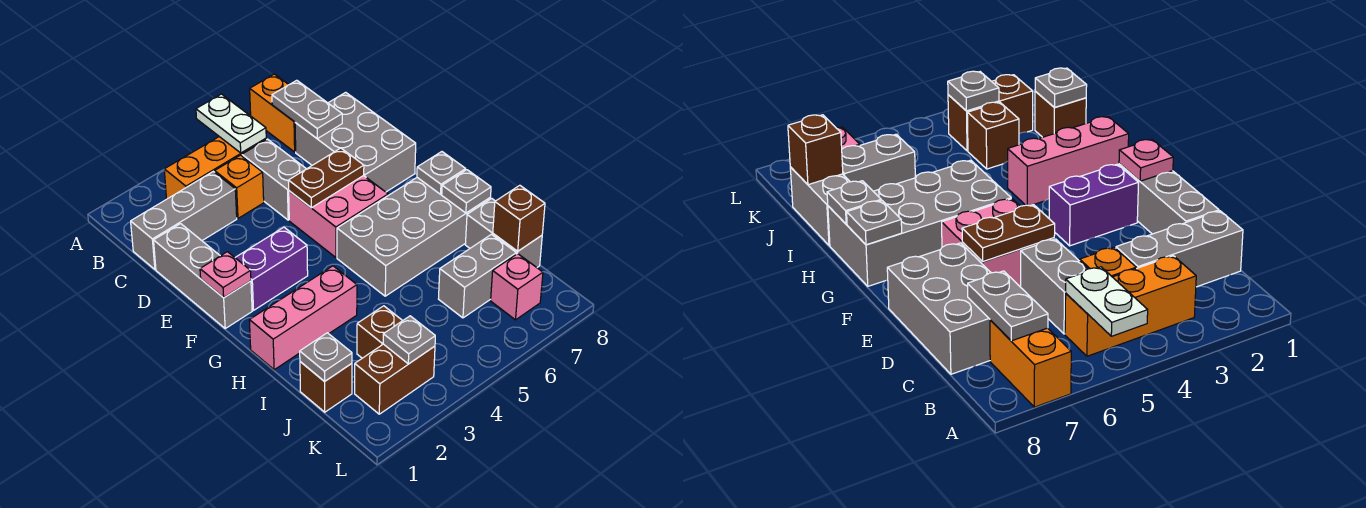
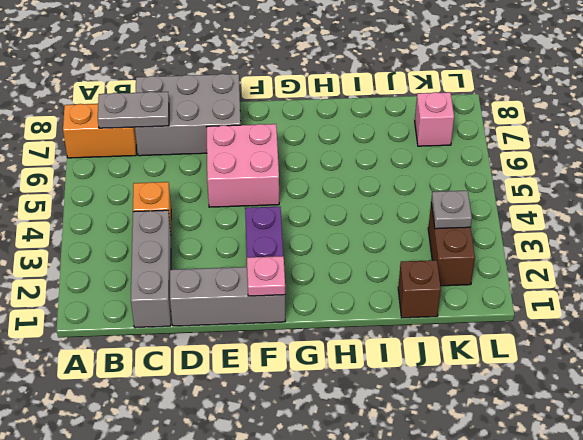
none -> orange 1x3 brick [164,137,266,199]
none -> grey 1x2 brick [242,139,306,220]
none -> grey 2x4 brick [337,178,490,296]

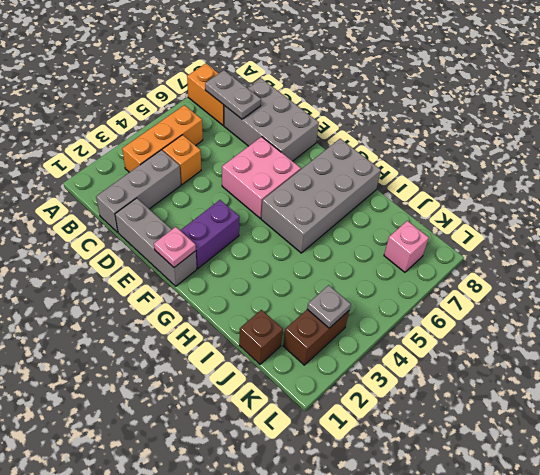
none -> grey 1x2 brick [242,139,306,220]
none -> pink 1x3 brick [249,266,357,370]
none -> grey 1x2 brick [465,198,542,267]

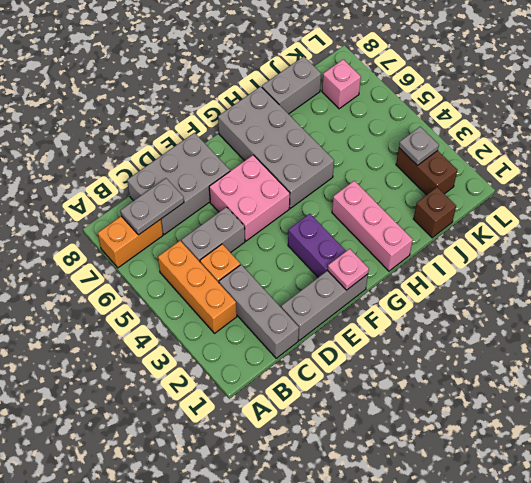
none -> brown 1x1 brick [357,306,403,358]
none -> grey 1x2 brick [439,234,516,318]
none -> white 1x2 plate [196,94,266,153]

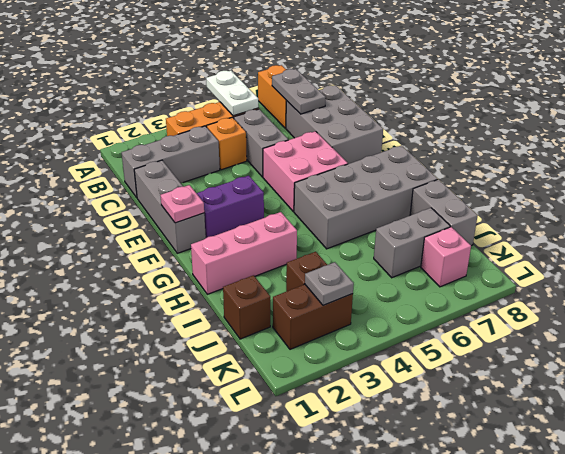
none -> brown 1x2 plate [288,148,364,208]
none -> grey 1x1 plate [417,152,466,194]
none -> grey 1x1 plate [442,170,491,213]

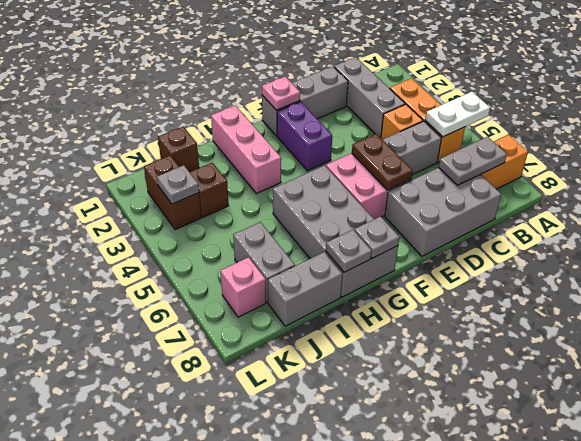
none -> grey 1x1 plate [300,333,352,382]
none -> brown 1x1 brick [493,185,545,251]

